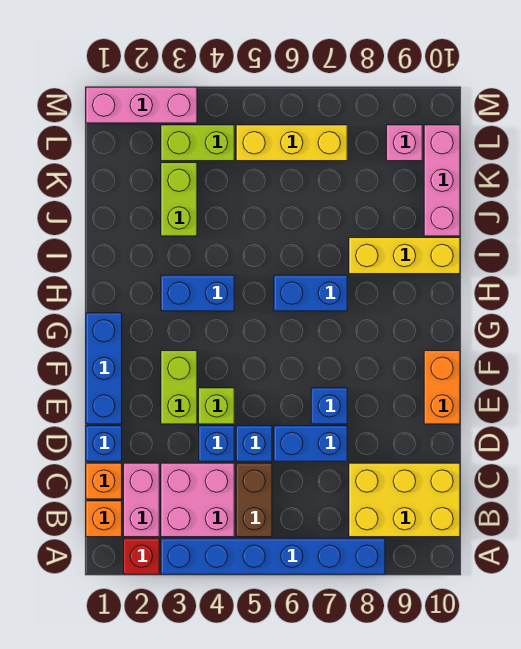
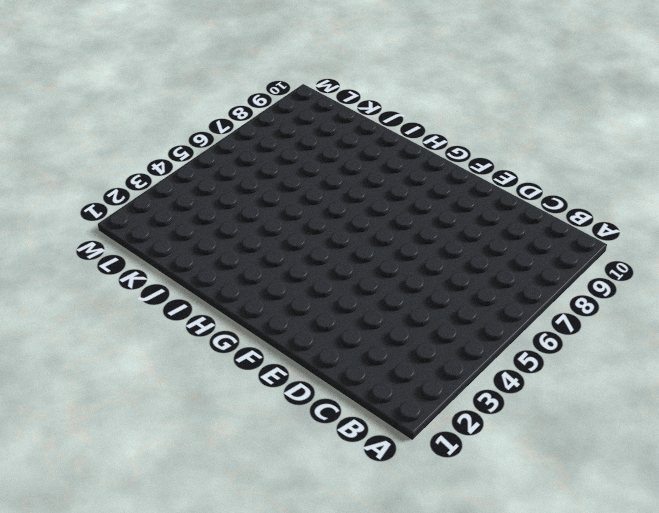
none -> red 1x1 brick [124,538,159,574]
none -> blue 1x6 brick [161,538,385,574]
none -> orange 1x1 brick [86,501,122,537]

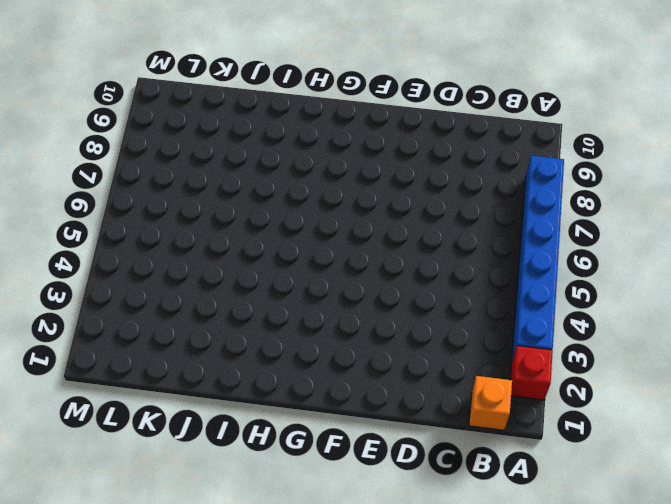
none -> pink 1x2 brick [124,463,159,537]
none -> pink 2x2 brick [161,463,234,537]
none -> brown 1x2 brick [236,463,272,537]

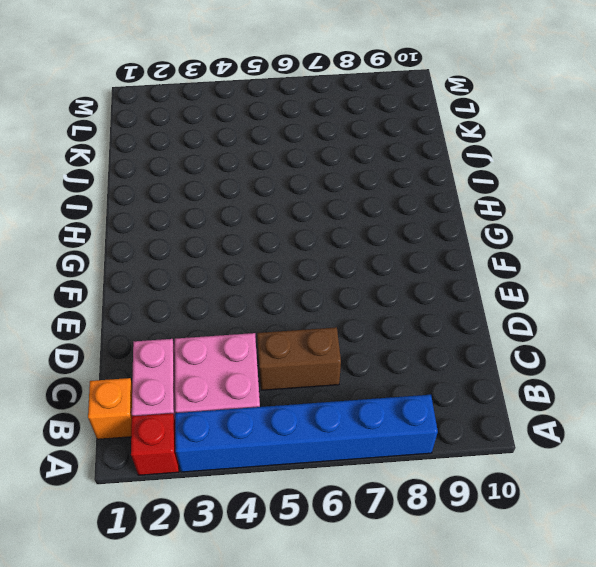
brown 1x2 brick [257,327,341,390] -> brown 1x2 brick turned to [236,463,272,537]
none -> yellow 2x3 brick [349,463,460,537]
none -> orange 1x1 brick [86,463,122,499]
none -> blue 1x1 brick [86,426,122,461]

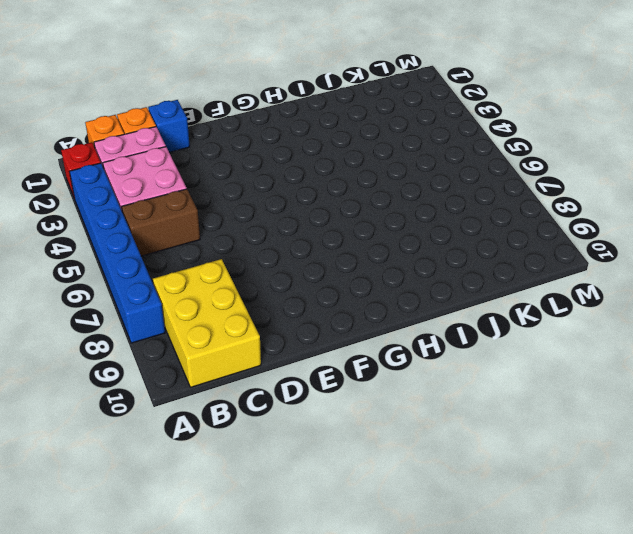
none -> blue 1x1 brick [199,426,234,461]
none -> blue 1x1 brick [236,426,272,461]
none -> blue 1x2 brick [274,426,347,461]

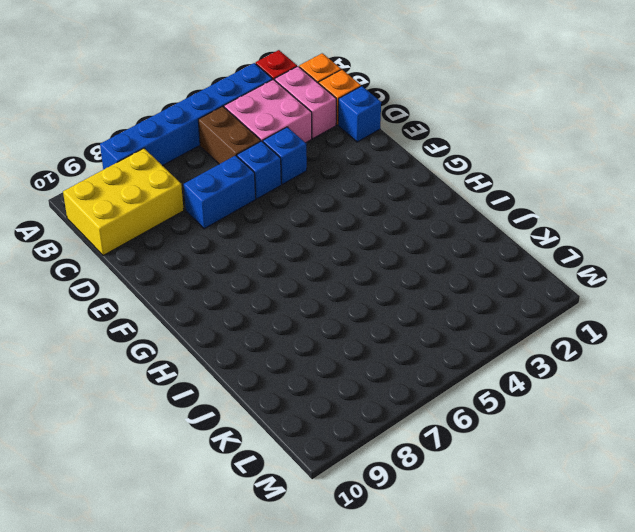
none -> blue 1x3 brick [86,313,122,424]
none -> lime 1x2 brick [161,351,197,424]
none -> lime 1x1 brick [199,388,234,424]

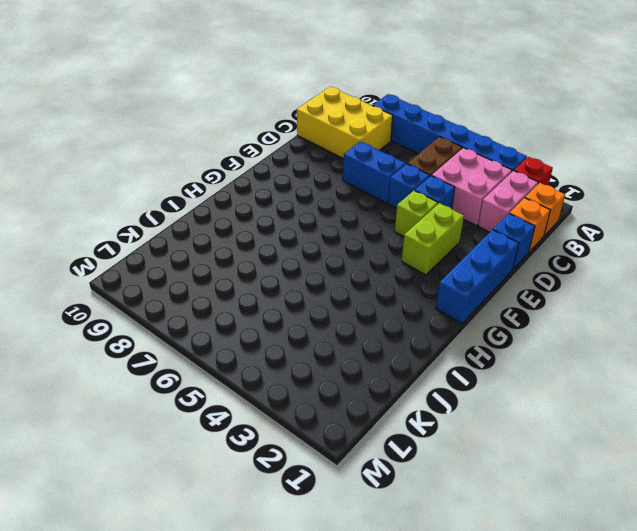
none -> blue 1x1 brick [311,388,347,424]
none -> orange 1x2 brick [424,351,460,424]
none -> blue 1x2 brick [161,275,234,311]

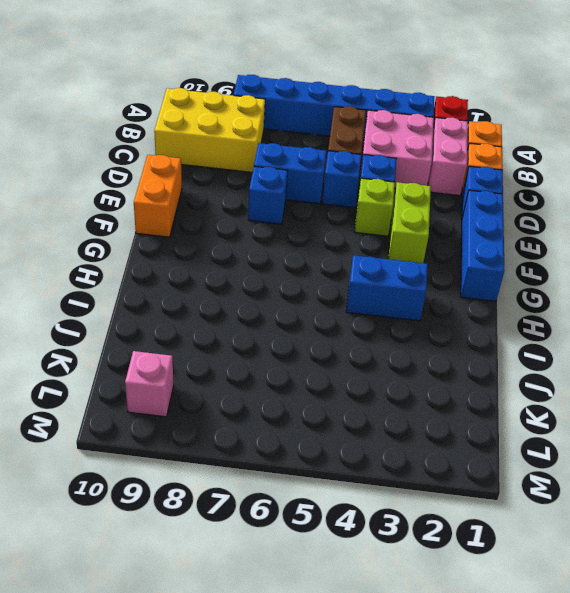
none -> blue 1x2 brick [274,275,347,311]
none -> yellow 1x3 brick [349,238,460,274]
none -> lime 1x2 brick [161,163,197,236]

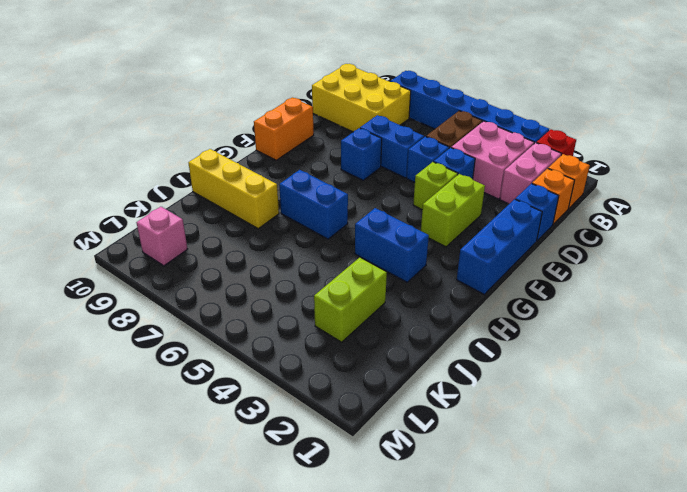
none -> pink 1x3 brick [424,125,460,236]
none -> lime 1x2 brick [161,125,234,161]
none -> yellow 1x3 brick [236,125,347,161]

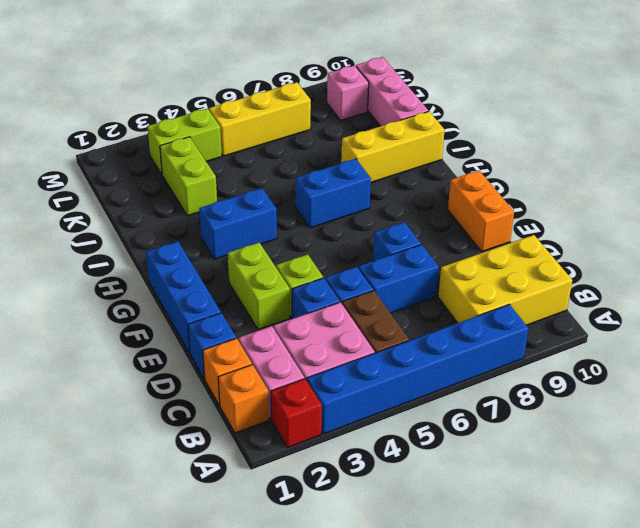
none -> pink 1x3 brick [86,87,197,123]

